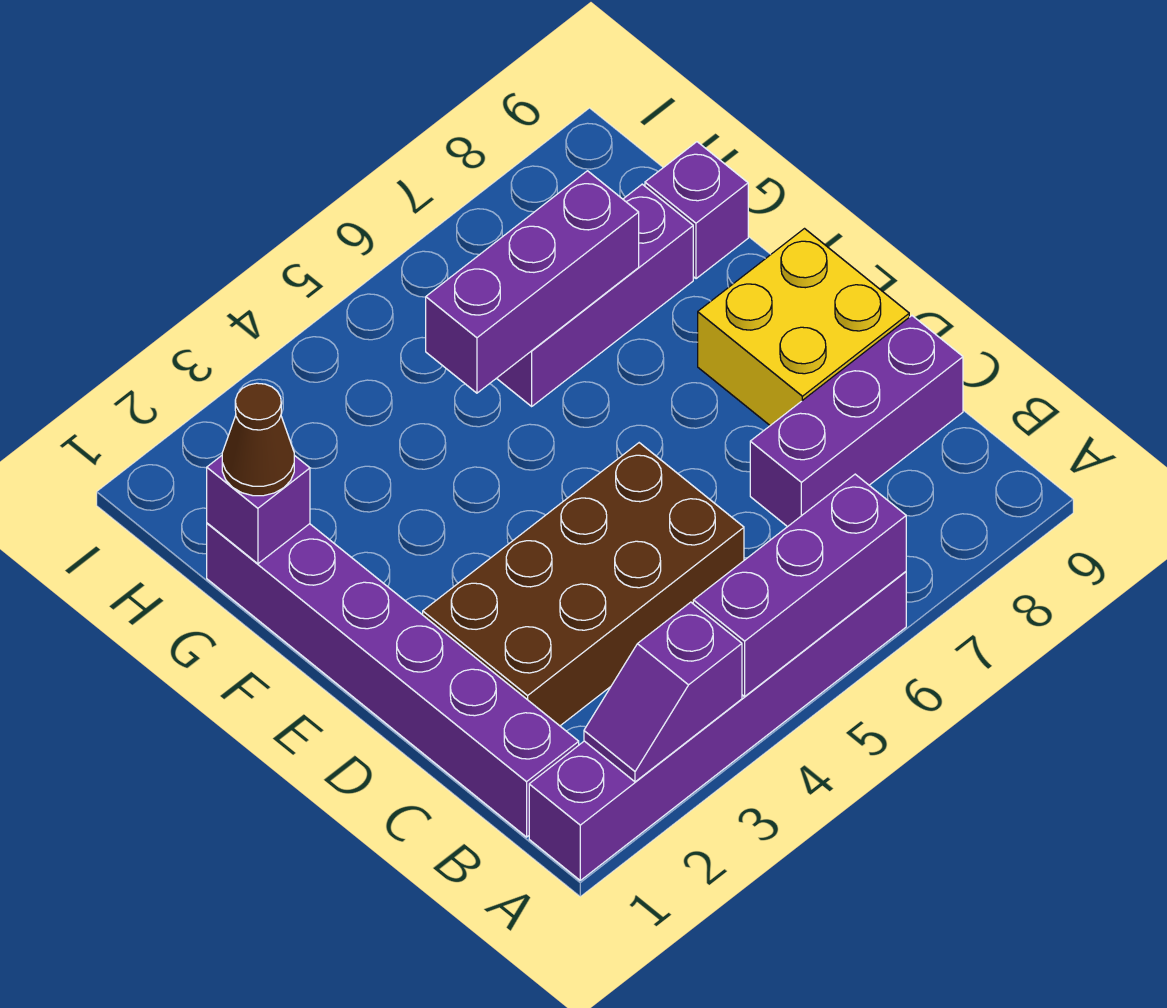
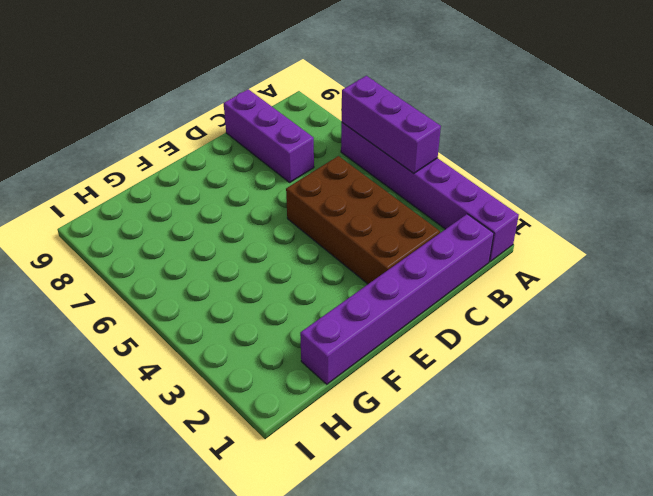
none -> yellow 2x2 brick [698,229,909,425]
none -> purple 1x3 brick [497,184,693,406]
none -> purple 1x1 brick [645,142,748,279]

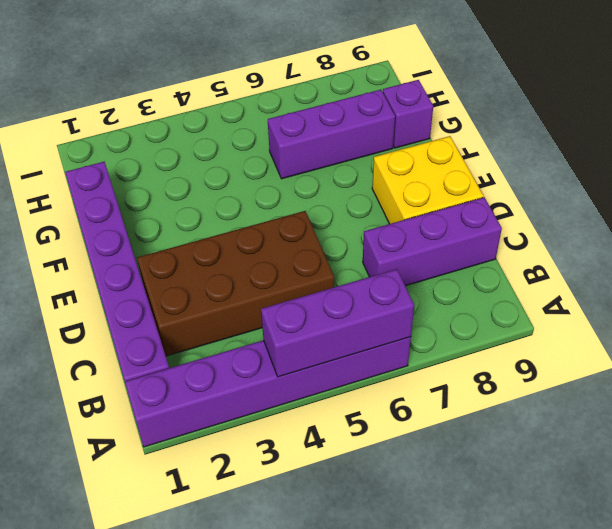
none -> purple 1x2 slope [584,602,742,782]
none -> purple 1x1 brick [207,455,310,564]
none -> purple 1x3 brick [426,171,639,393]

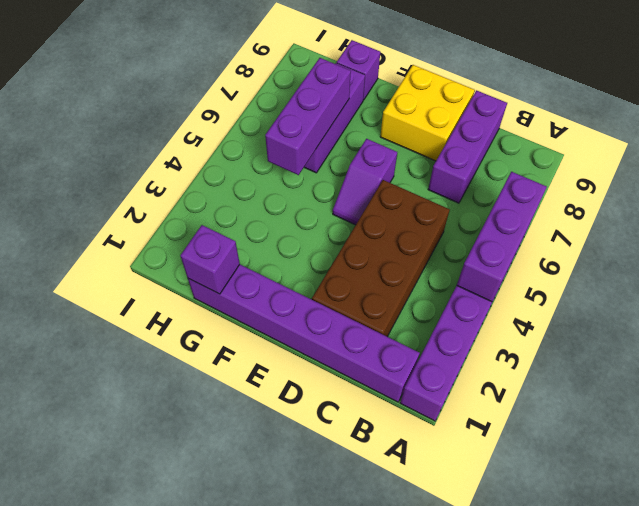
purple 1x2 slope [333,139,397,225] -> purple 1x2 slope moved to [584,602,742,782]
none -> brown 1x1 cone [222,383,294,496]

